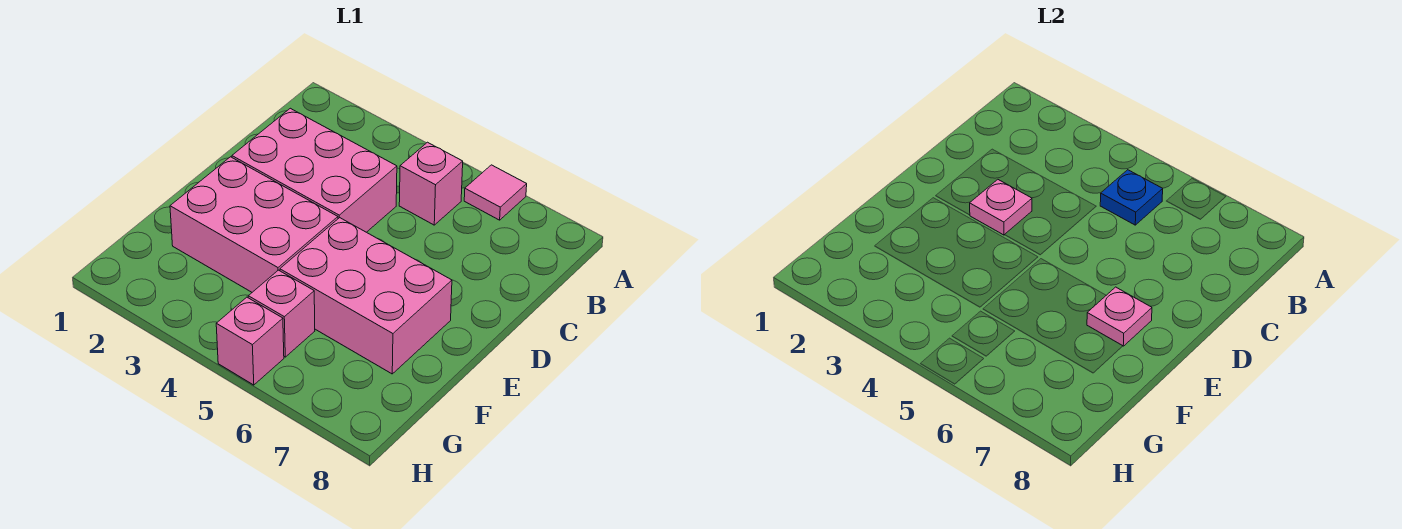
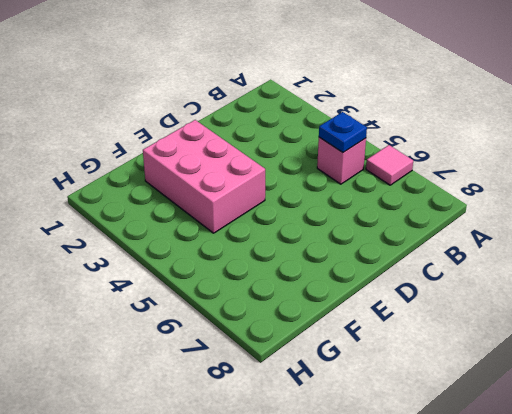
none -> pink 2x3 brick [232,108,397,232]
none -> pink 2x3 brick [280,218,452,374]

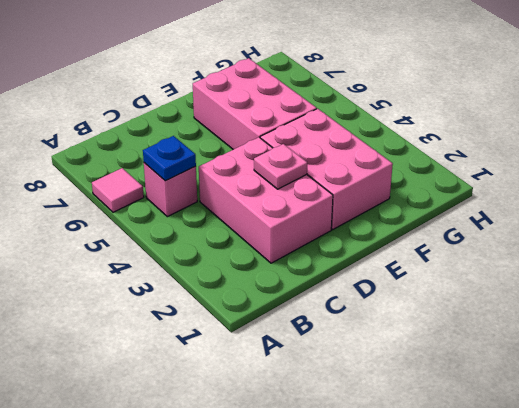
none -> pink 1x1 brick [248,270,315,357]
none -> pink 1x1 brick [216,297,284,385]

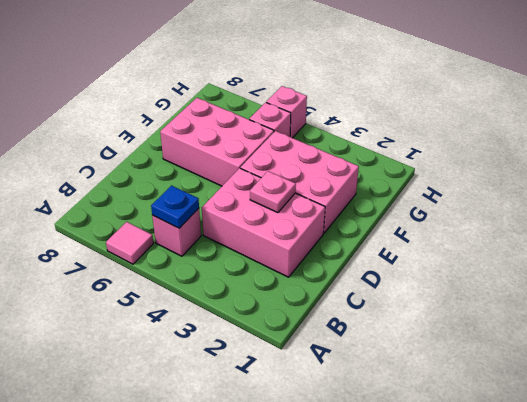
none -> pink 1x1 plate [1087,287,1152,346]

